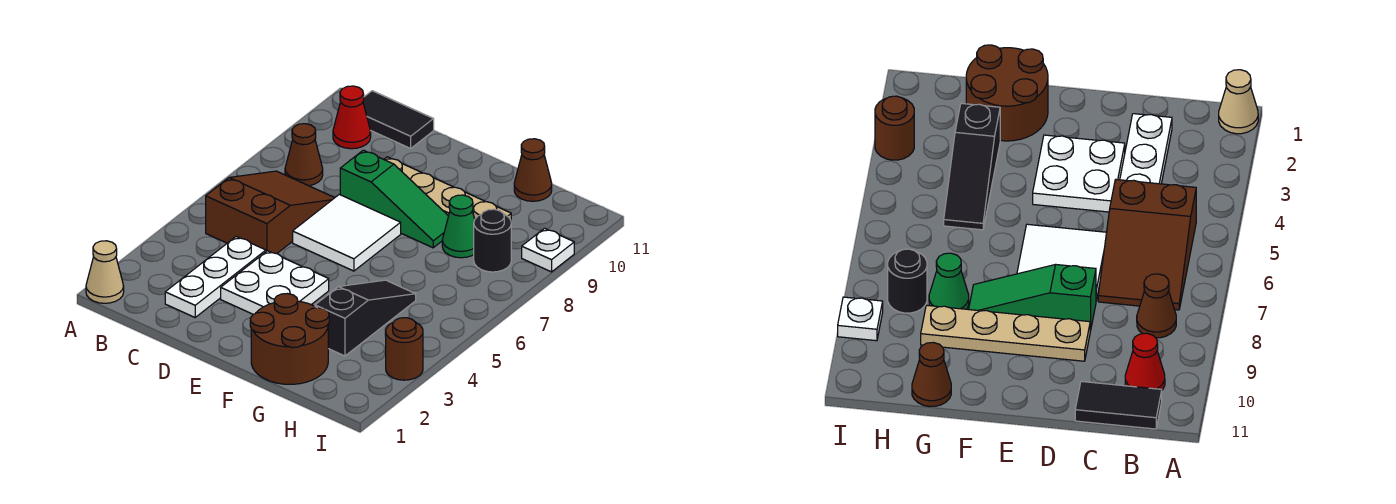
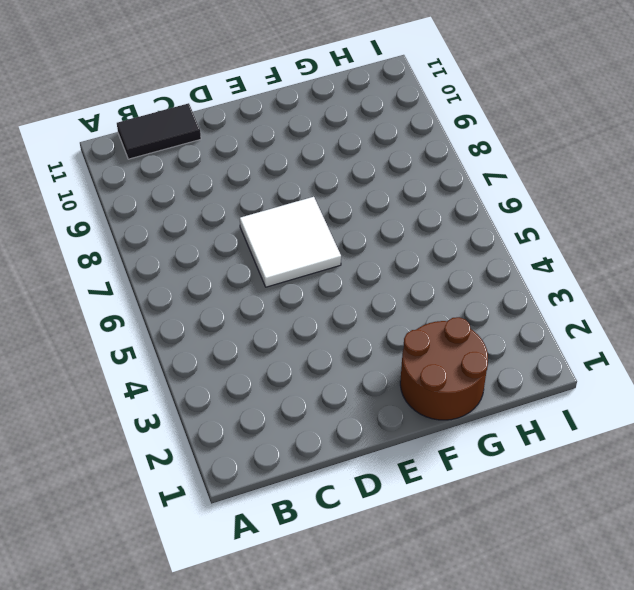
none -> tan 1x1 cone [86,241,124,303]
none -> brown 2x3 slope [206,171,334,254]
none -> brown 1x1 cone [285,124,323,186]

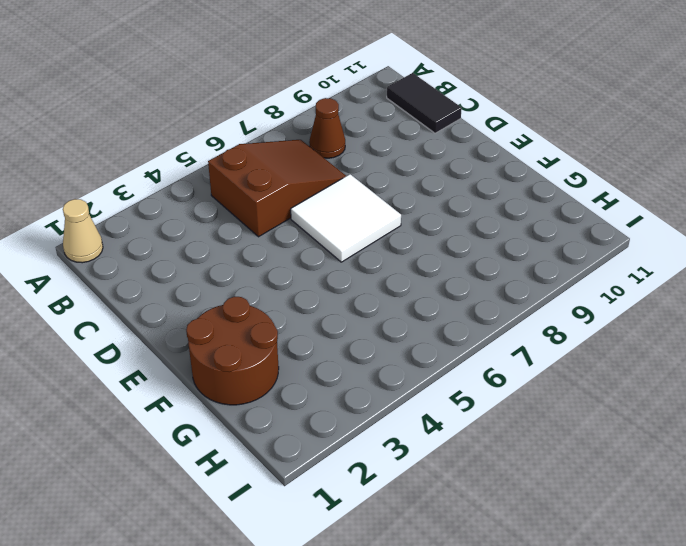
none -> red 1x1 cone [333,86,371,149]
none -> white 1x3 plate [165,237,266,317]
none -> white 2x2 plate [221,251,329,315]

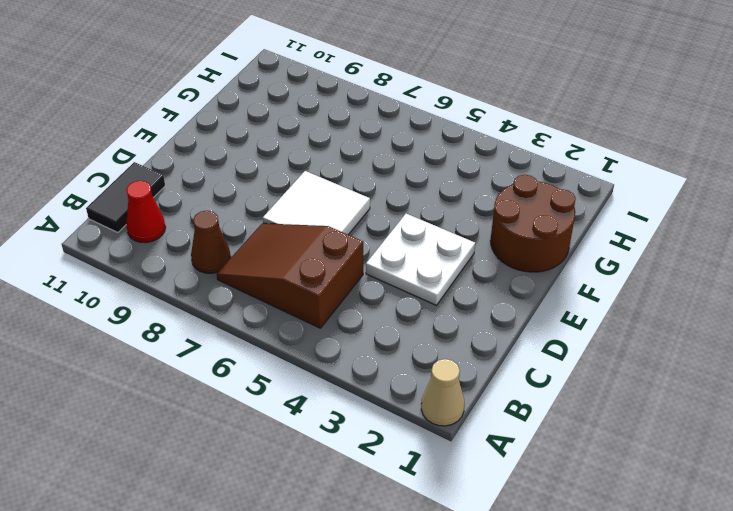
none -> white 1x3 plate [165,237,266,317]
none -> green 1x3 slope [340,150,448,248]
none -> tan 1x4 plate [384,157,511,220]

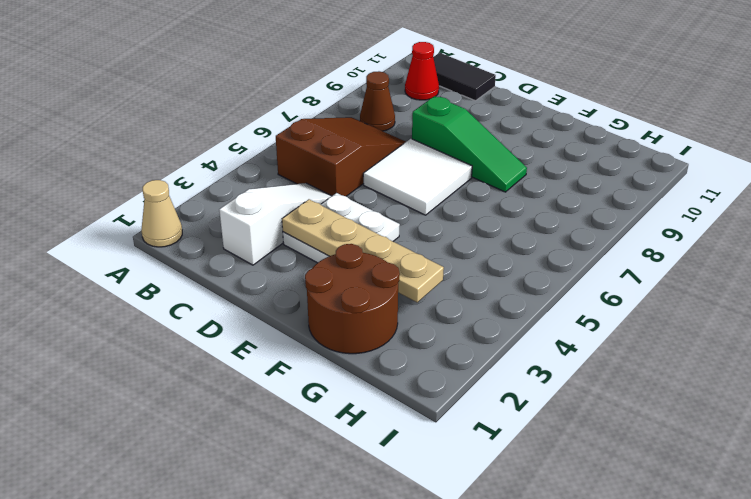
white 1x3 slope [219,183,331,265] -> white 1x3 plate [165,237,266,317]
tan 1x4 plate [282,199,444,302] -> tan 1x4 plate moved to [384,157,511,220]
none -> black 1x3 slope [315,280,416,356]
none -> green 1x1 cone [442,195,475,258]
none -> brown 1x1 cone [514,139,552,201]

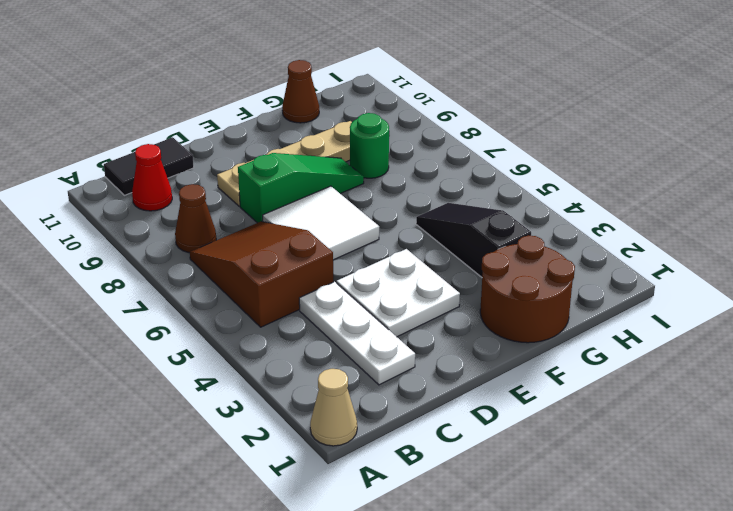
green 1x1 round brick [350,113,389,178] -> green 1x1 cone [442,195,475,258]
none -> black 1x1 round brick [474,209,511,272]
none -> brown 1x1 round brick [386,318,423,380]
none -> white 1x1 plate [522,228,574,272]

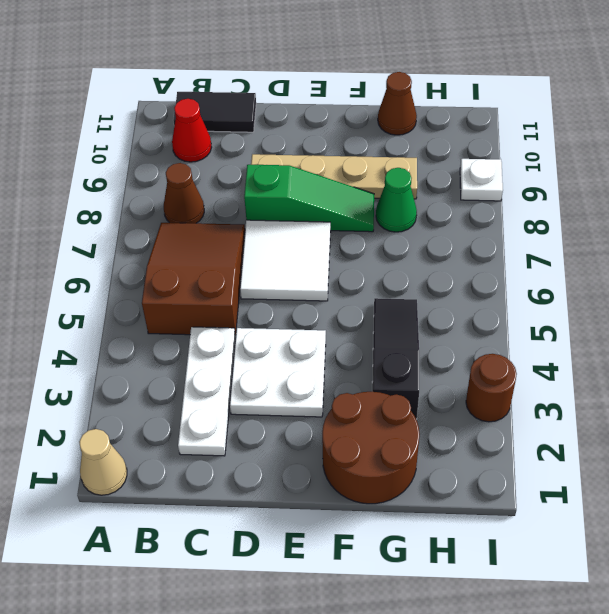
none -> black 1x1 round brick [474,209,511,272]

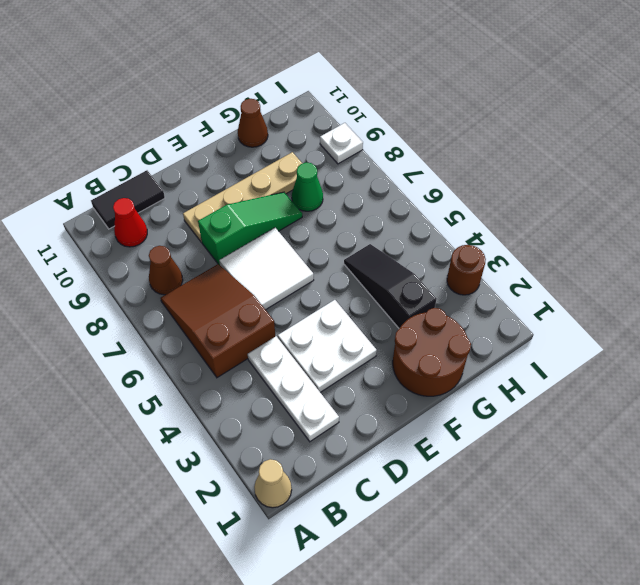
none -> black 1x1 round brick [474,209,511,272]

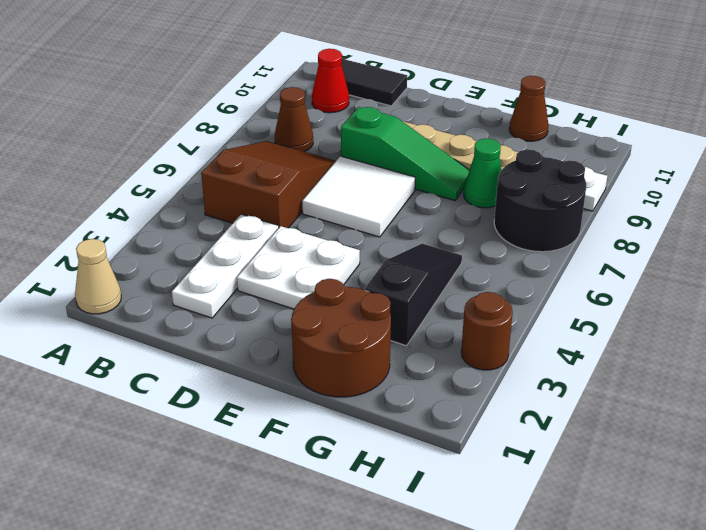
black 2x2 round brick [494,149,586,252] -> black 1x1 round brick [474,209,511,272]

